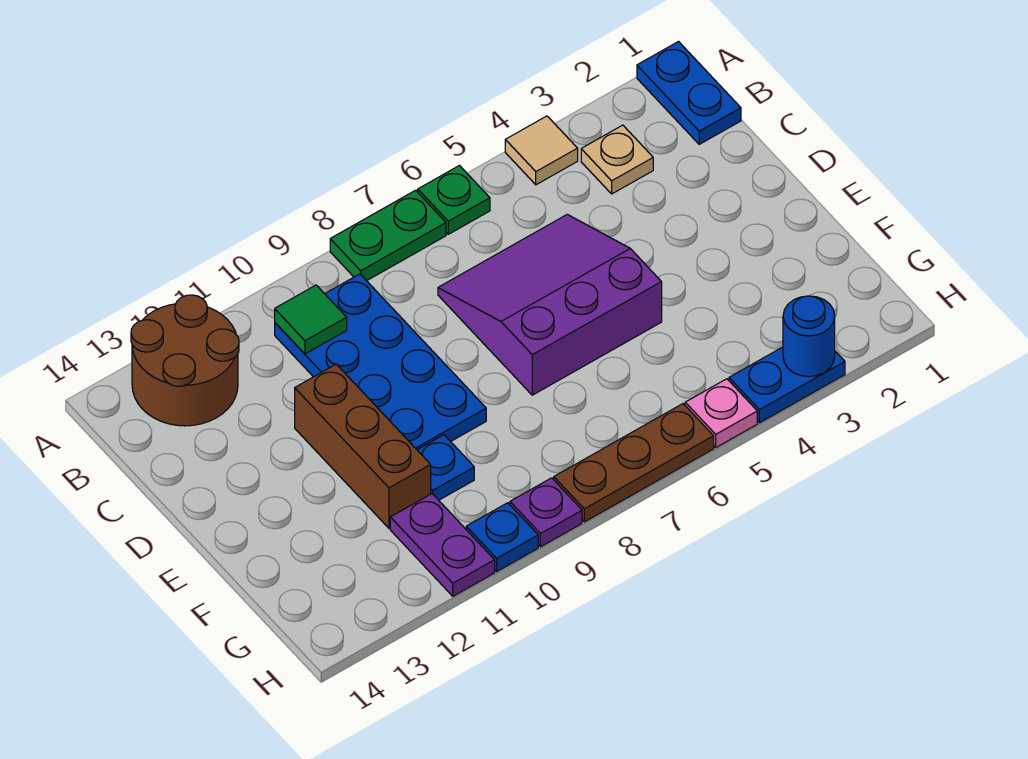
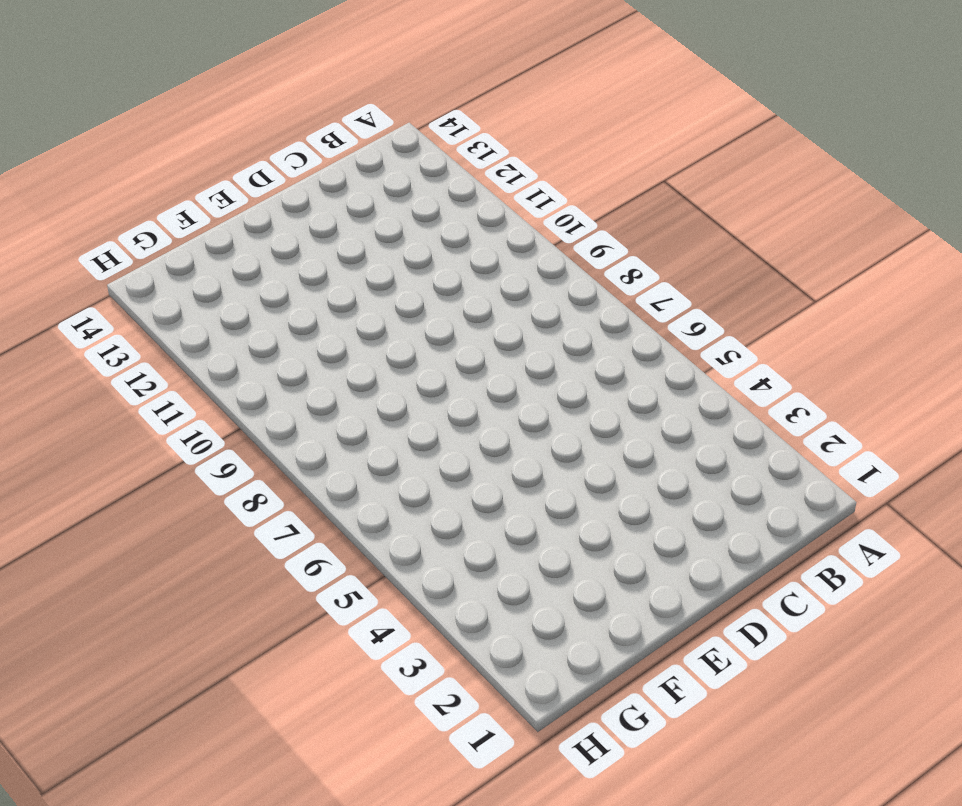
none -> blue 1x2 plate [637,42,741,144]
none -> tan 1x1 tile [505,116,578,185]
none -> green 1x1 plate [418,166,490,234]

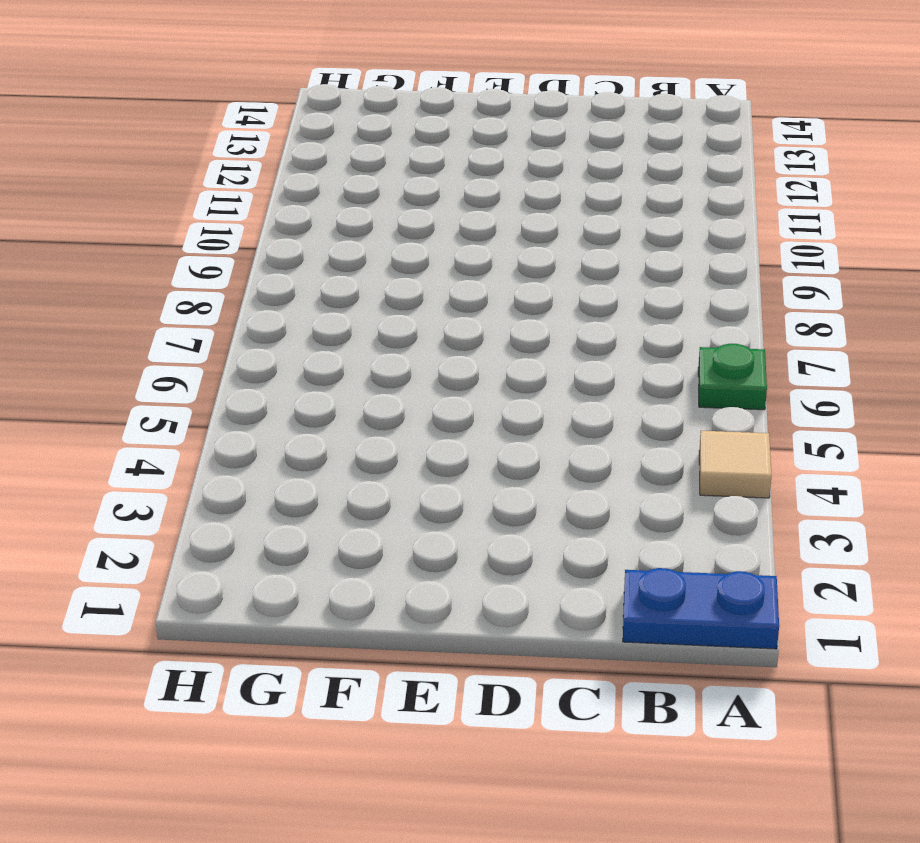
none -> green 1x2 plate [330,190,446,281]
none -> brown 2x2 round brick [131,295,239,426]
none -> tan 1x1 plate [581,125,653,194]

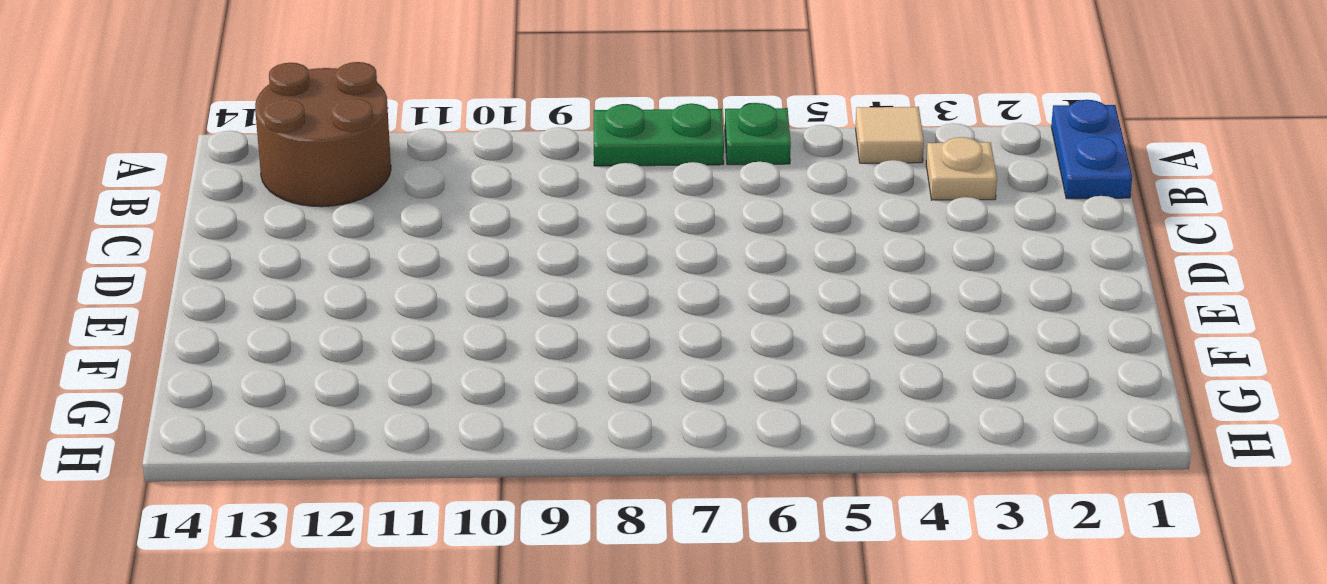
none -> blue 2x4 plate [275,274,486,450]
none -> purple 3x3 slope [438,214,662,395]
none -> brown 1x3 brick [295,364,431,528]

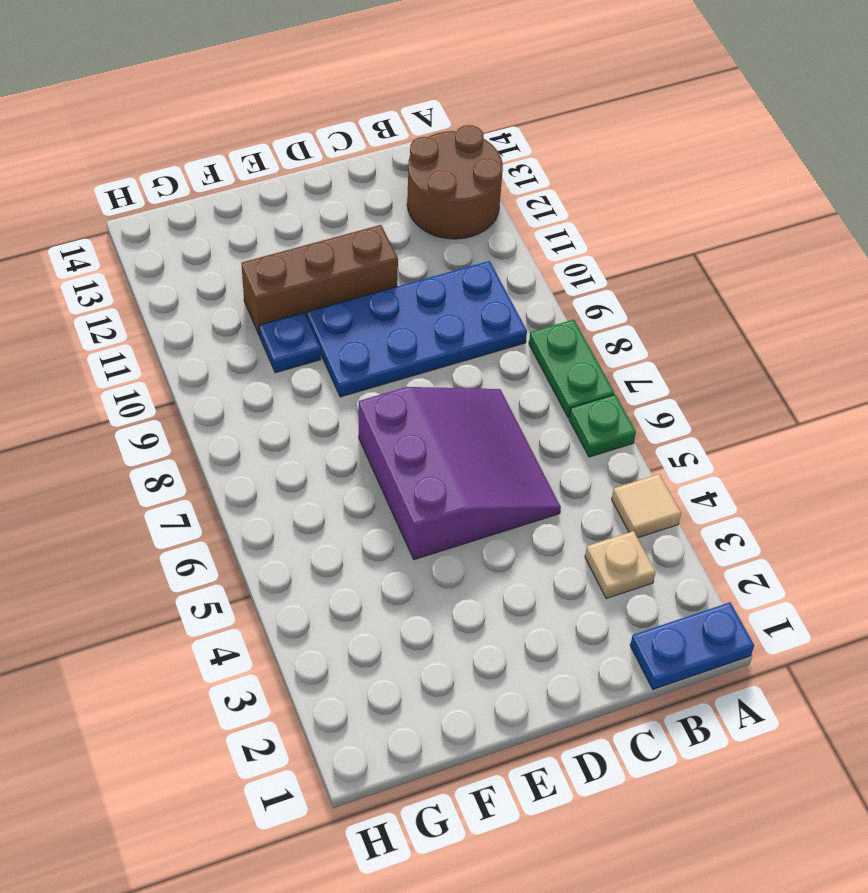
none -> purple 1x2 plate [390,494,495,596]
none -> blue 1x2 plate [729,347,845,423]
none -> pink 1x1 plate [685,379,757,447]

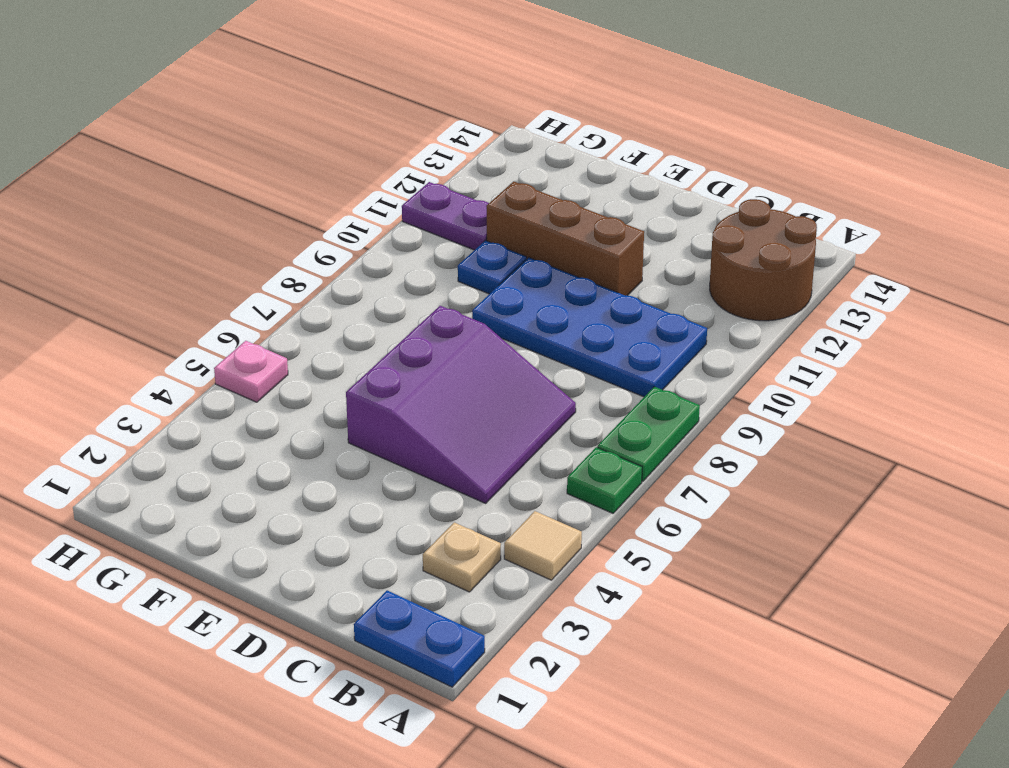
none -> blue 1x2 plate [729,347,845,423]
none -> brown 1x3 plate [554,404,714,522]
none -> purple 1x1 plate [510,478,582,547]

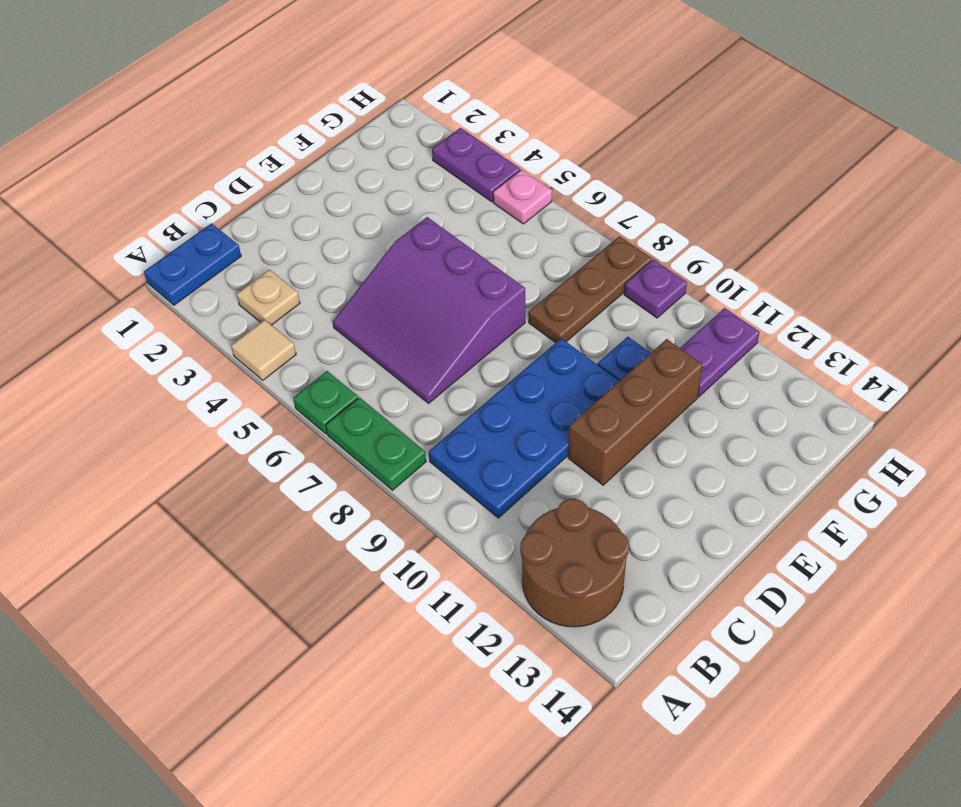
brown 1x3 plate [528,236,652,343] -> brown 1x3 plate turned to [554,404,714,522]
purple 1x2 plate [432,128,520,202] -> blue 1x2 plate [729,347,845,423]
none -> blue 1x1 plate [466,503,538,571]
none -> green 1x1 tile [275,285,347,354]
none -> blue 1x1 round brick [783,296,835,377]

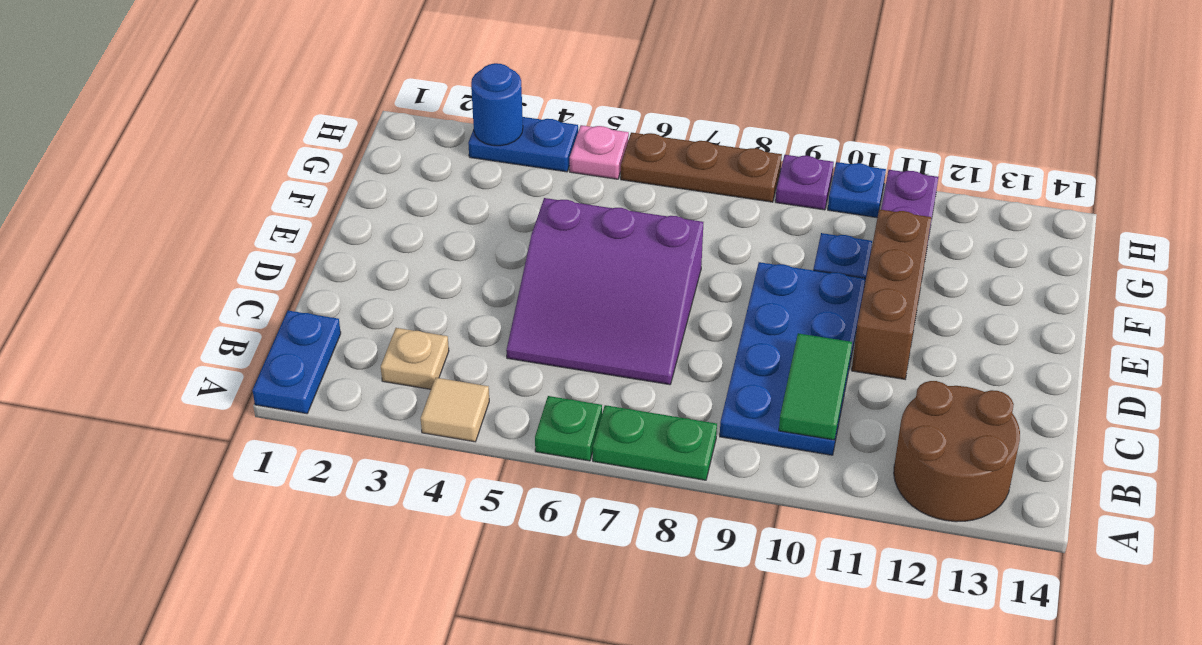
green 1x2 tile [779,333,852,440] -> green 1x1 tile [275,285,347,354]

